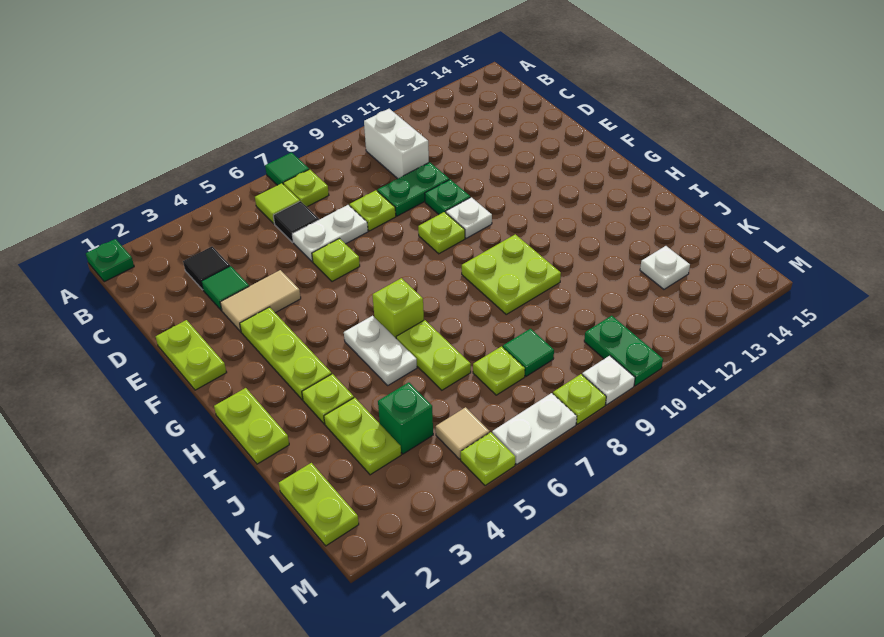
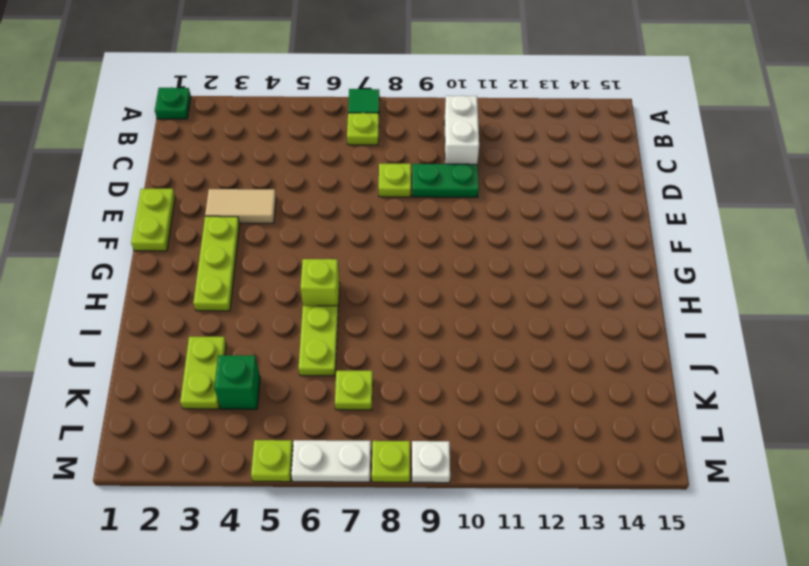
none -> lime 1x1 tile [255,183,300,224]
none -> black 1x1 tile [183,247,230,290]
none -> black 1x1 tile [273,201,319,242]
none -> green 1x1 tile [201,266,249,310]

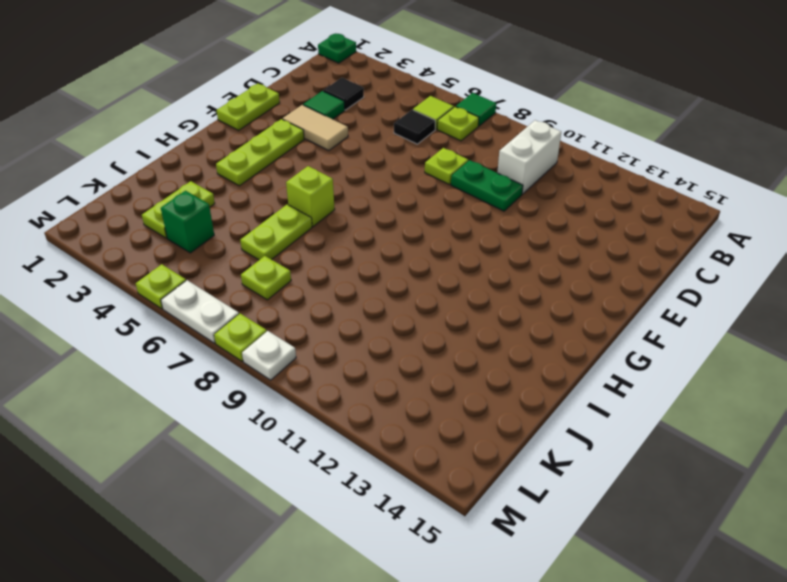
none -> white 1x2 plate [292,205,368,262]
none -> lime 1x1 plate [312,239,360,282]
none -> green 1x1 plate [425,180,470,214]
none -> lime 1x1 plate [418,212,465,254]

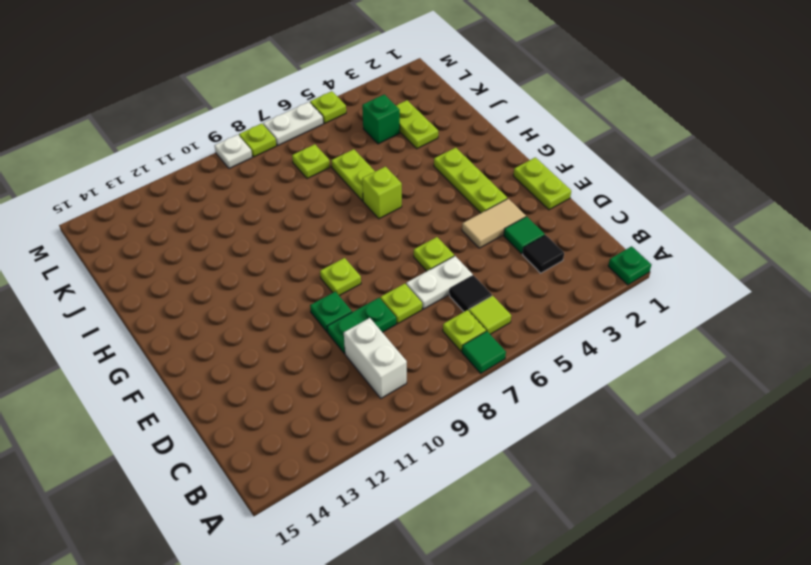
none -> white 1x1 plate [446,197,492,238]
none -> lime 1x2 plate [214,388,289,464]
none -> white 1x2 plate [344,316,417,385]
none -> lime 2x2 plate [462,234,561,314]

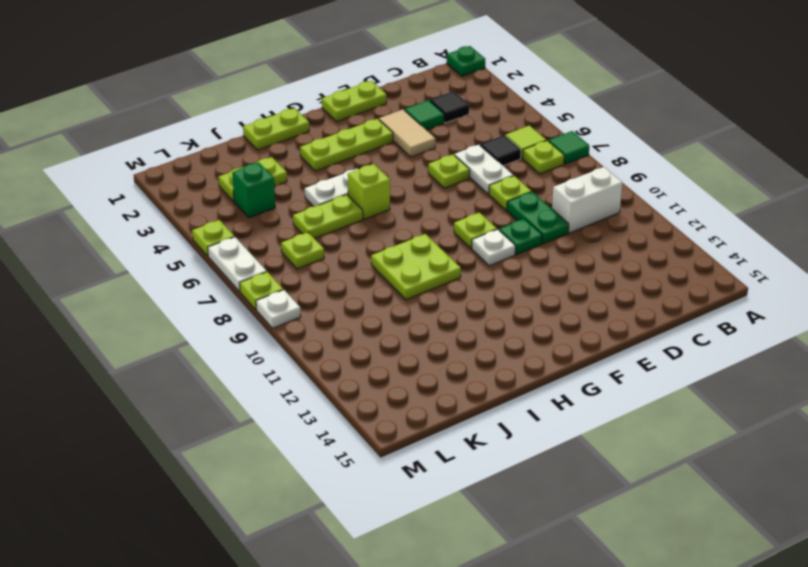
none -> lime 1x1 plate [302,374,354,424]
none -> lime 1x2 plate [279,463,359,546]
none -> green 1x1 tile [503,329,554,376]
none -> white 1x1 plate [640,246,690,289]

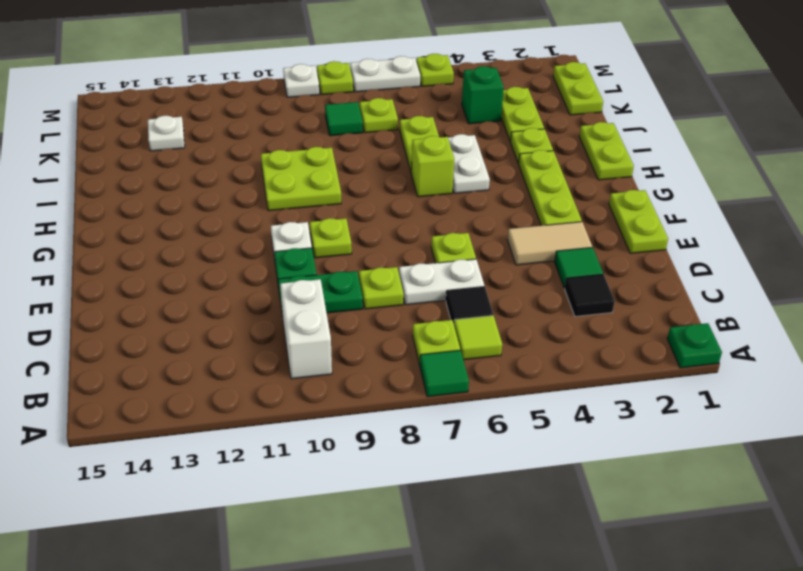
none -> tan 1x1 tile [436,407,490,459]
none -> green 1x2 plate [584,316,663,386]

